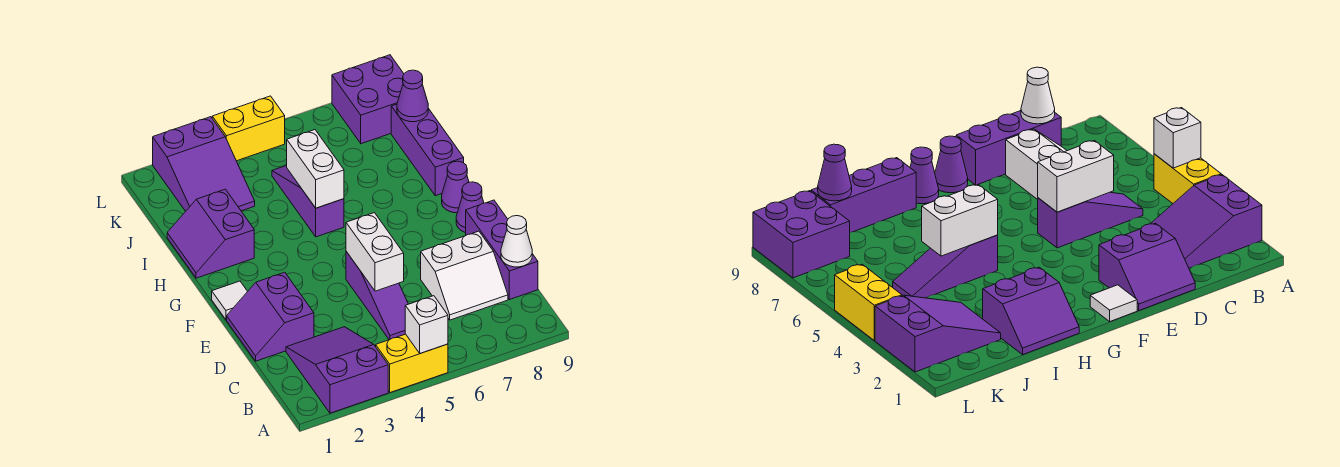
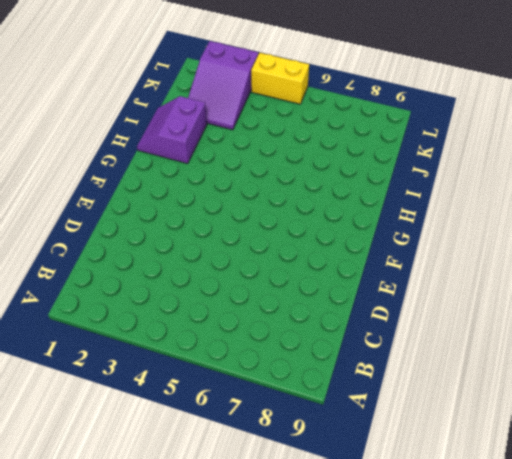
none -> purple 2x3 slope [286,327,388,413]
none -> yellow 1x2 brick [376,334,448,393]
none -> purple 1x3 slope [346,252,408,340]

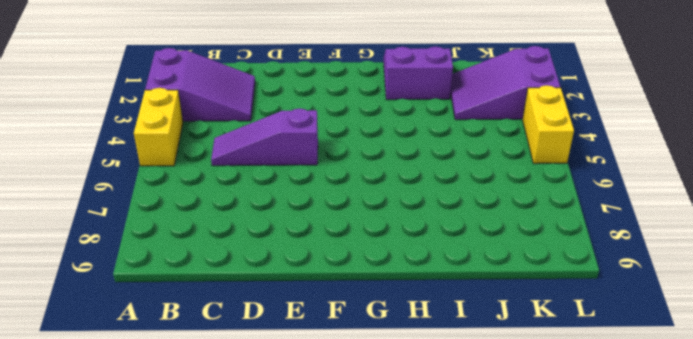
none -> white 2x2 slope [421,231,508,320]
none -> purple 1x3 brick [466,200,538,300]
none -> purple 2x2 slope [227,272,314,361]

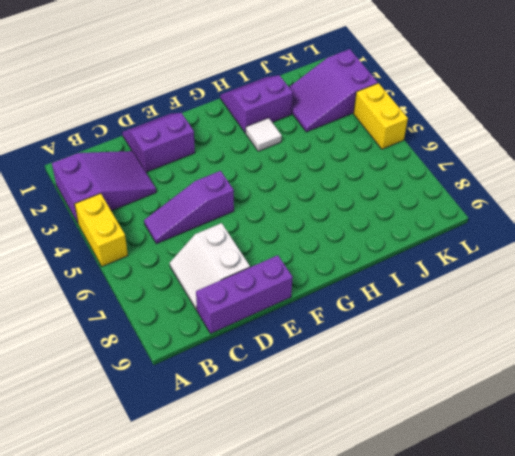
white 1x1 tile [246,118,282,151] -> white 1x1 tile moved to [212,281,248,320]
none -> purple 1x1 cone [456,182,484,233]
none -> purple 1x1 cone [442,161,469,213]
none -> purple 1x3 slope [272,165,344,237]

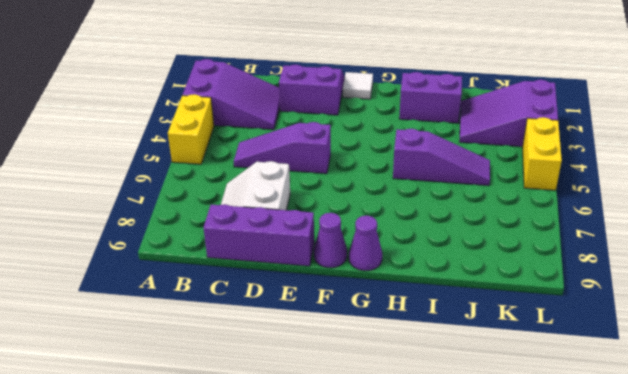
none -> purple 1x3 brick [391,104,464,196]
none -> purple 2x2 brick [332,55,404,144]
none -> white 1x1 brick [405,296,448,353]

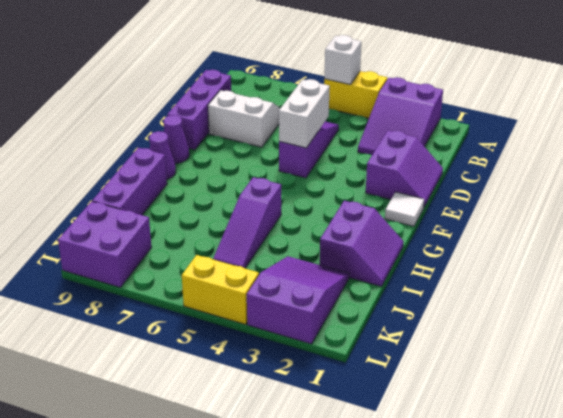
none -> white 1x1 cone [501,216,532,267]
none -> white 1x2 brick [287,130,344,208]
none -> purple 1x1 cone [397,70,428,122]

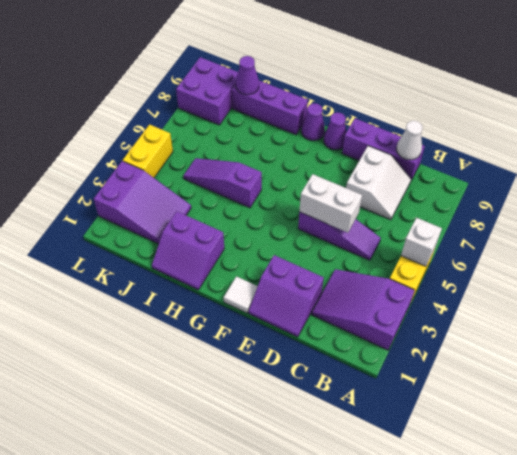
none -> white 1x2 brick [287,130,344,208]

